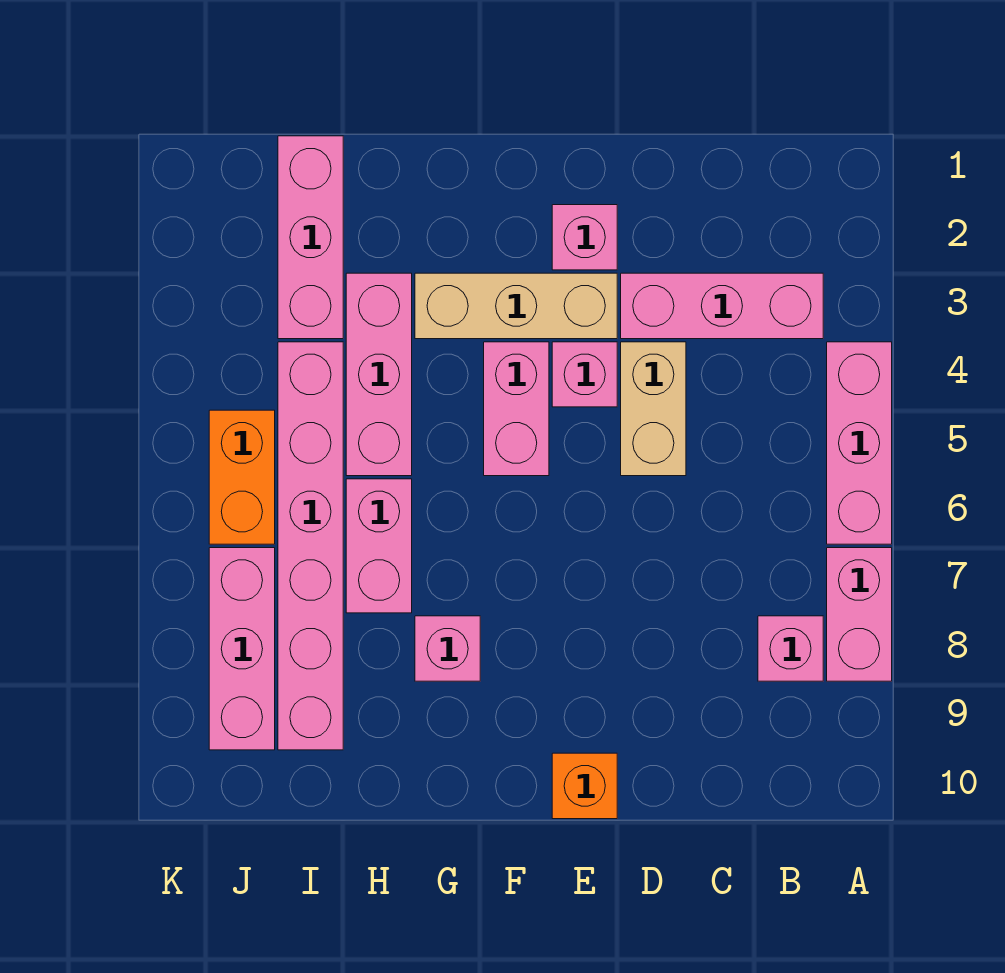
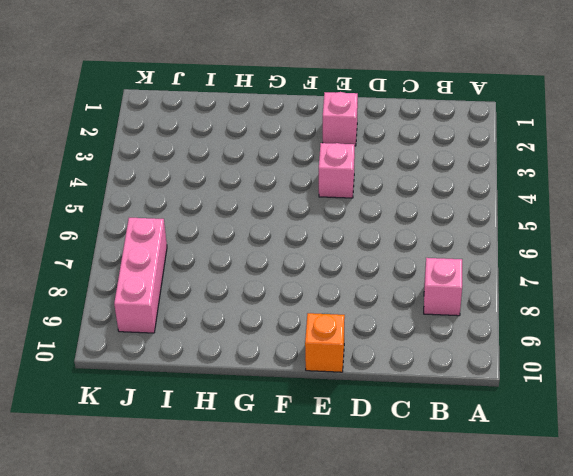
none -> pink 1x3 brick [827,342,892,544]
none -> pink 1x2 brick [827,548,892,681]
none -> pink 1x3 brick [621,273,823,339]

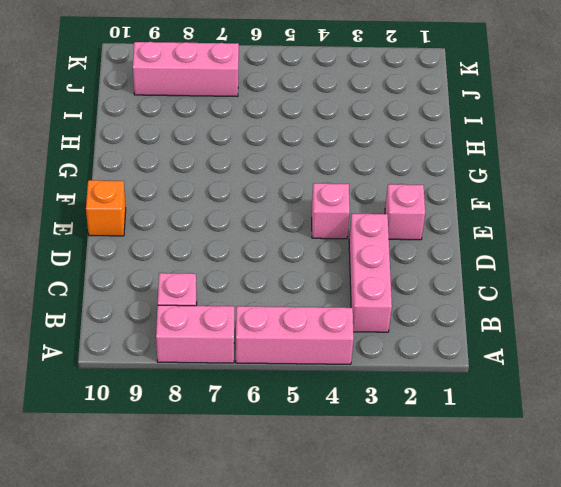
none -> tan 1x2 brick [621,342,686,476]
none -> tan 1x3 brick [415,273,617,339]
none -> pink 1x2 brick [484,342,549,476]

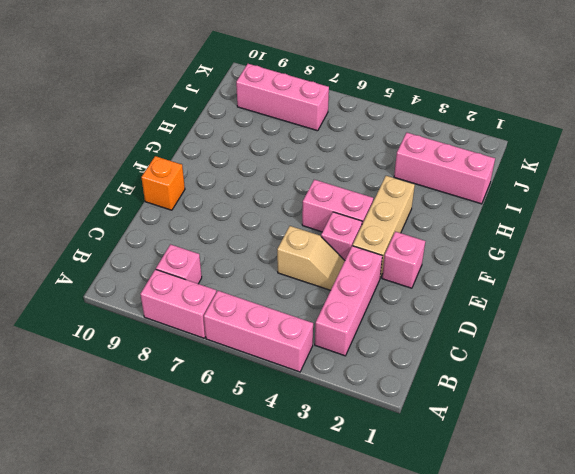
tan 1x2 slope [277,226,345,290] -> tan 1x2 brick [621,342,686,476]
none -> pink 1x1 brick [415,616,480,681]
none -> pink 1x3 brick [346,273,412,476]
none -> pink 1x2 brick [346,479,412,613]

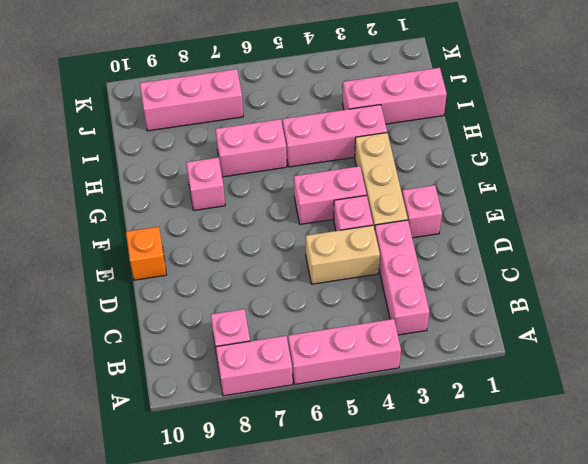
none -> pink 1x6 brick [278,342,343,750]
none -> orange 1x2 brick [209,410,275,544]

